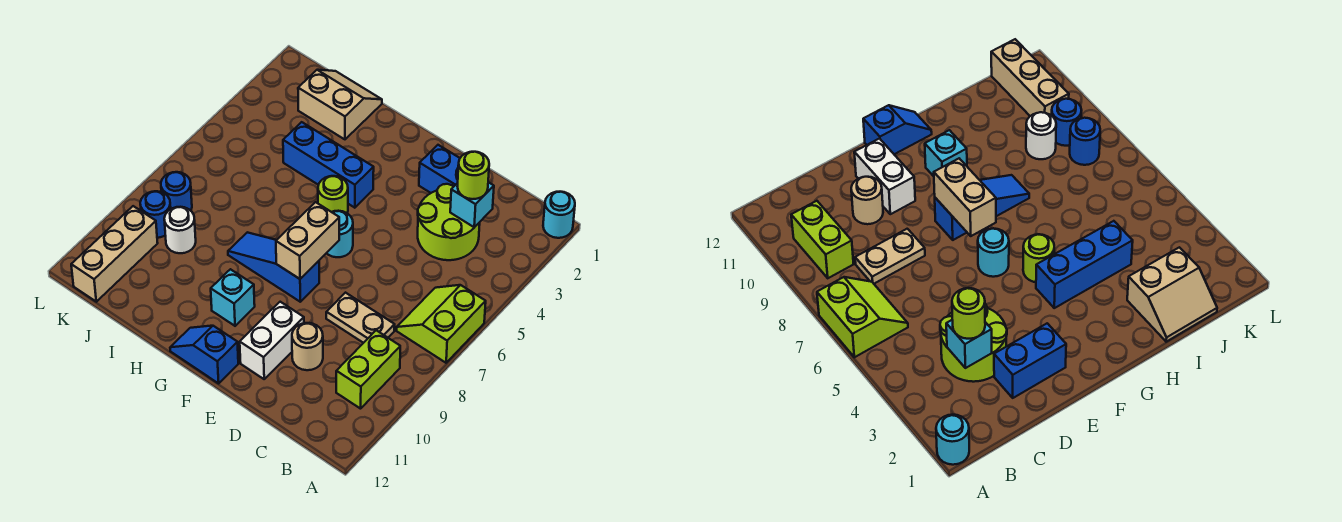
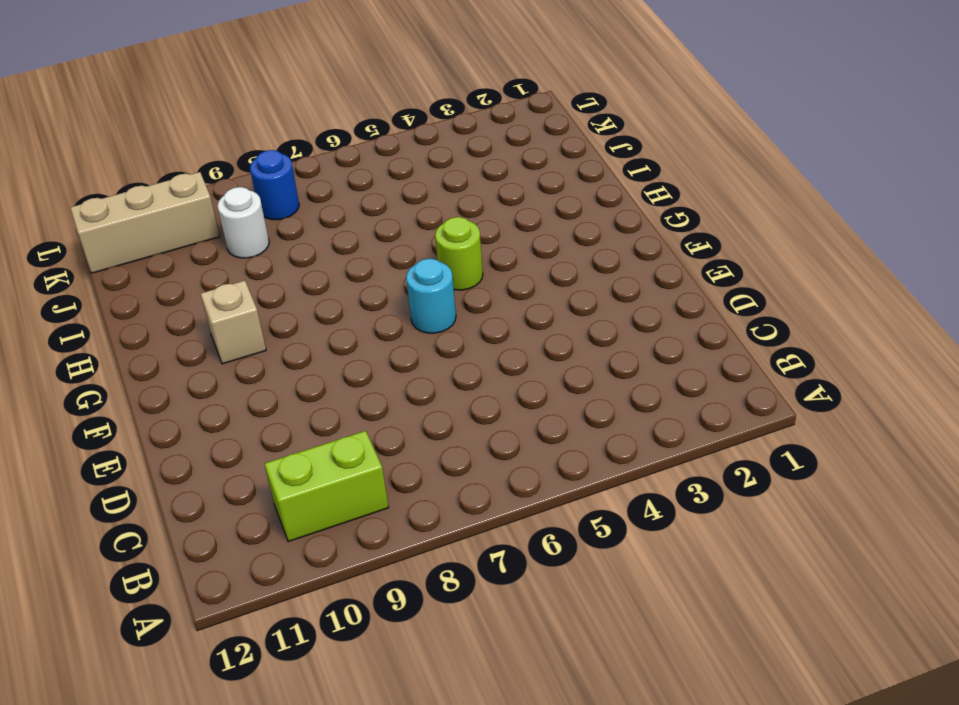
tan 1x1 brick [201,281,266,364] -> cyan 1x1 brick [211,269,255,326]
none -> cyan 1x1 round brick [543,192,575,238]
none -> lime 2x2 slope [397,285,486,363]
none -> lime 2x2 round brick [418,184,480,260]

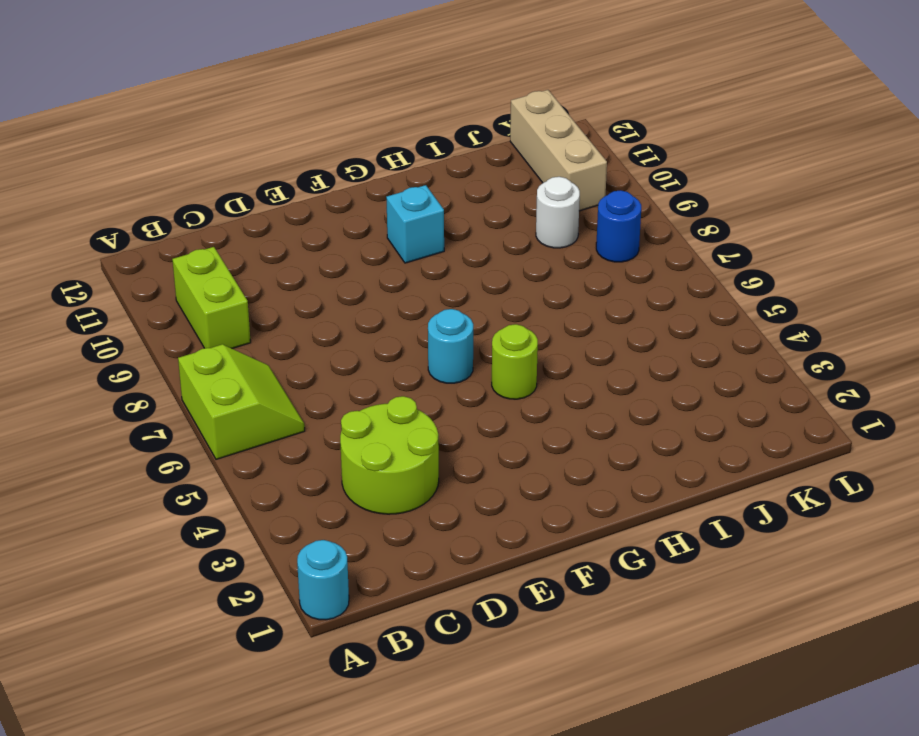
none -> tan 1x2 plate [326,293,395,343]
none -> blue 1x2 brick [419,145,460,193]
none -> tan 1x1 round brick [292,323,323,370]

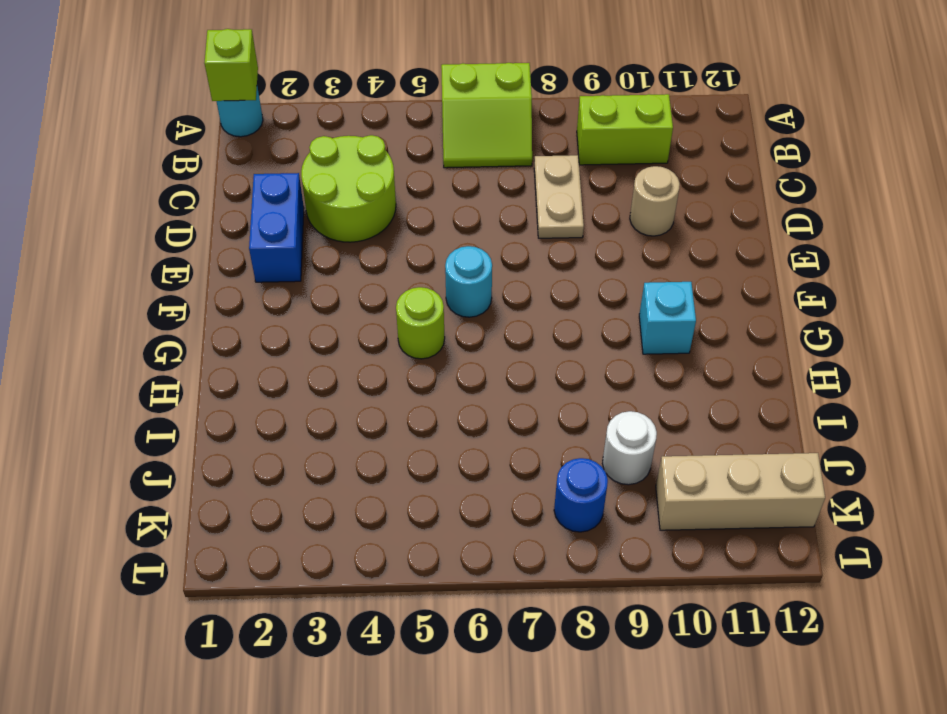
lime 1x1 brick [204,29,258,101] -> none
none -> white 1x2 brick [240,302,304,379]
none -> blue 1x3 slope [228,232,319,302]
none -> blue 1x2 slope [170,326,238,383]

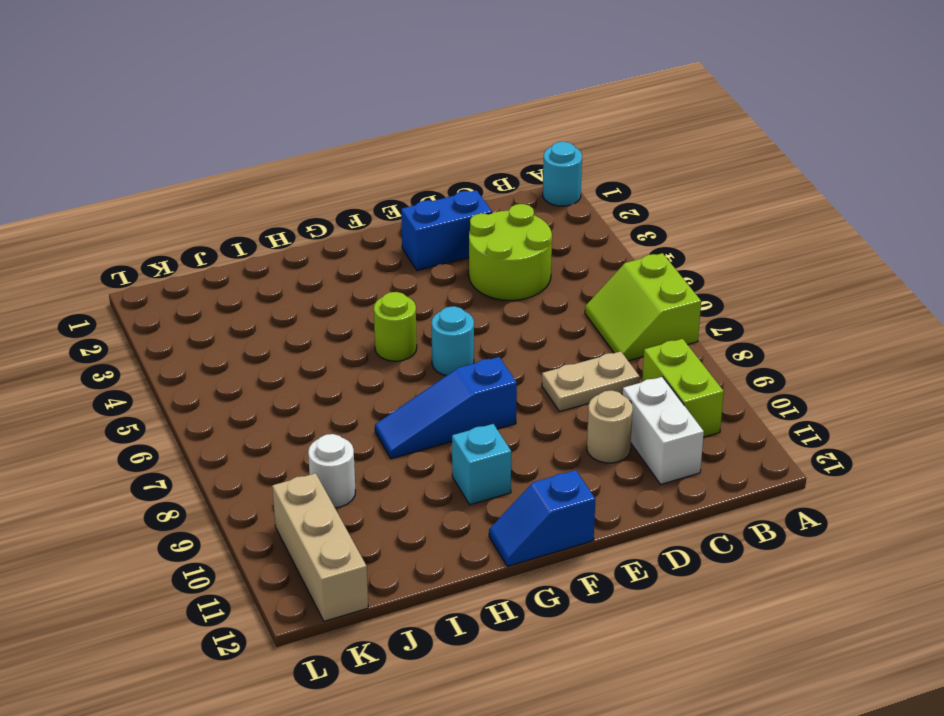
white 1x2 brick [623,377,704,484] -> white 1x2 brick moved to [240,302,304,379]
none -> blue 1x3 brick [283,122,374,208]
none -> tan 2x2 slope [298,70,382,139]
none -> blue 1x1 round brick [161,172,192,211]

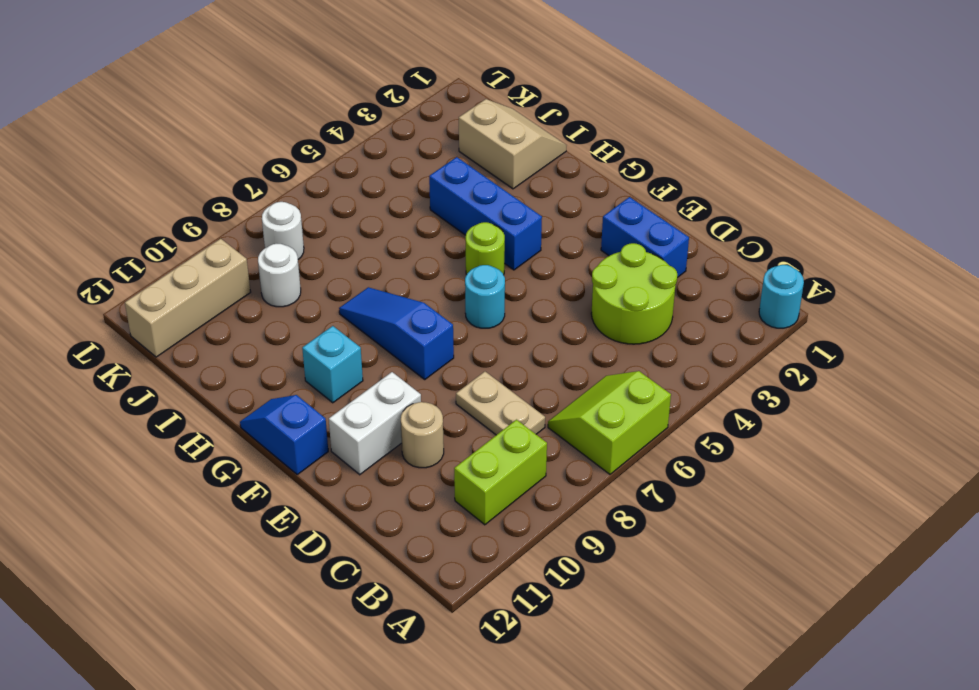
white 1x1 round brick [262,202,304,259] -> blue 1x1 round brick [161,172,192,211]
none -> blue 1x1 round brick [140,191,171,238]
none -> cyan 1x1 brick [450,182,494,227]
none -> tan 1x2 brick [276,202,339,279]

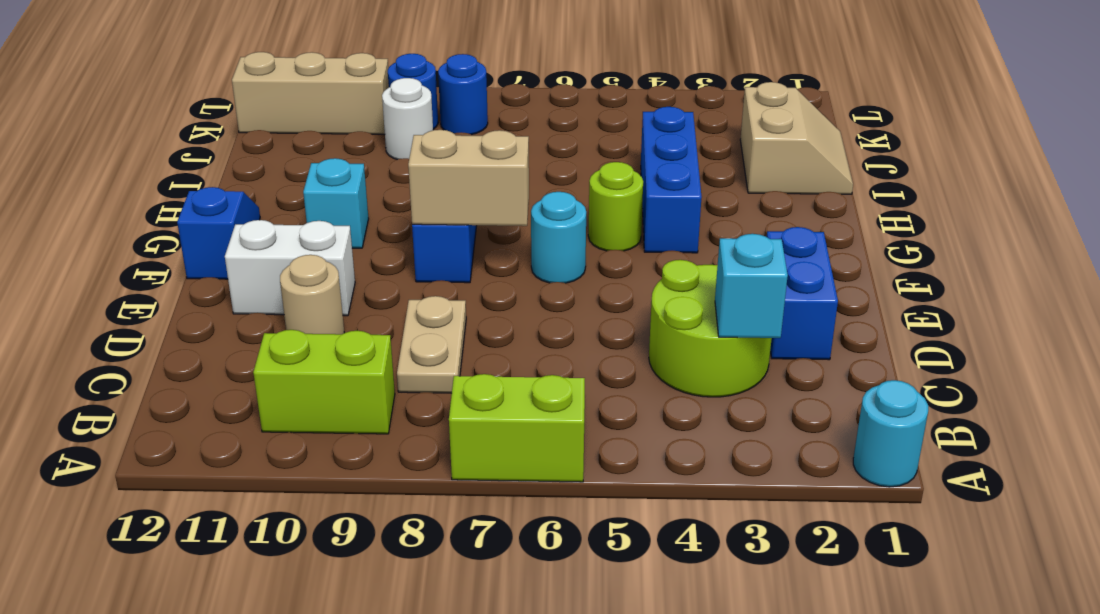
none -> lime 1x1 round brick [458,152,489,199]

